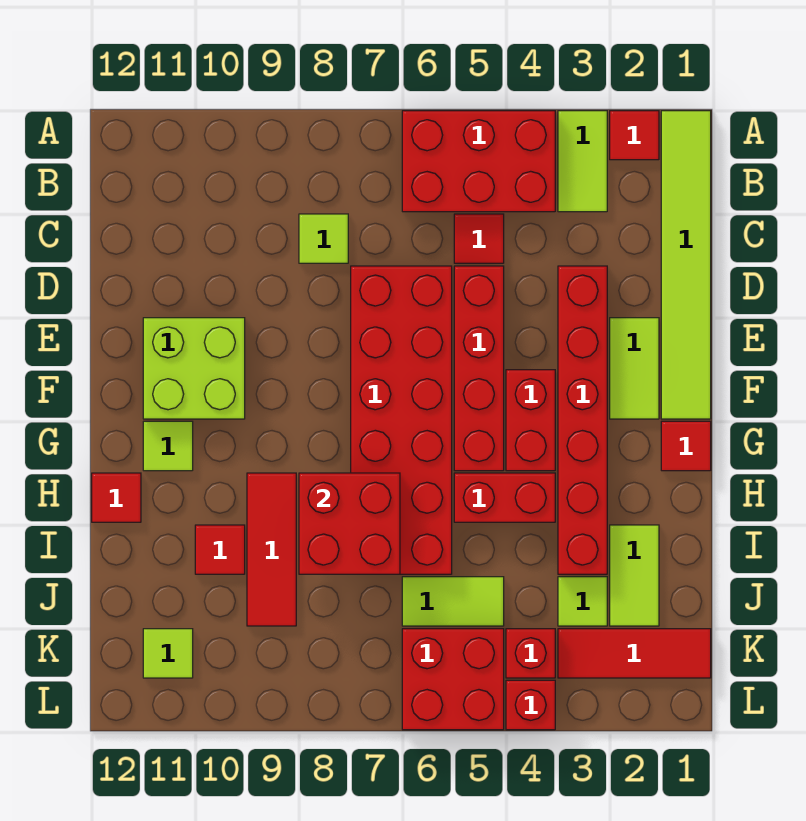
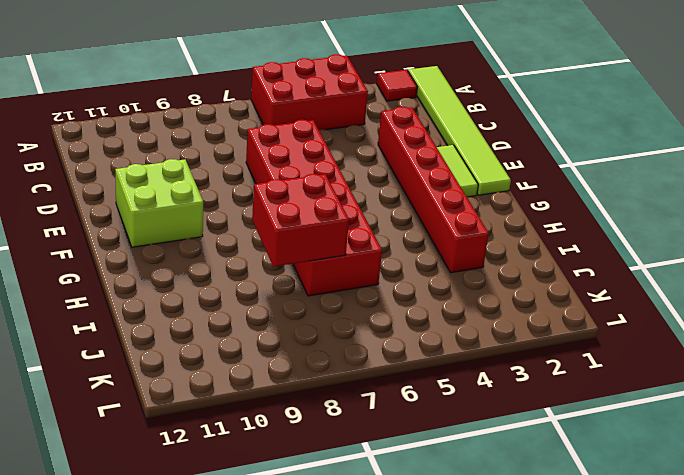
none -> lime 1x2 tile [558,111,607,212]
none -> red 1x1 tile [454,214,504,263]
none -> lime 1x1 tile [299,214,348,263]

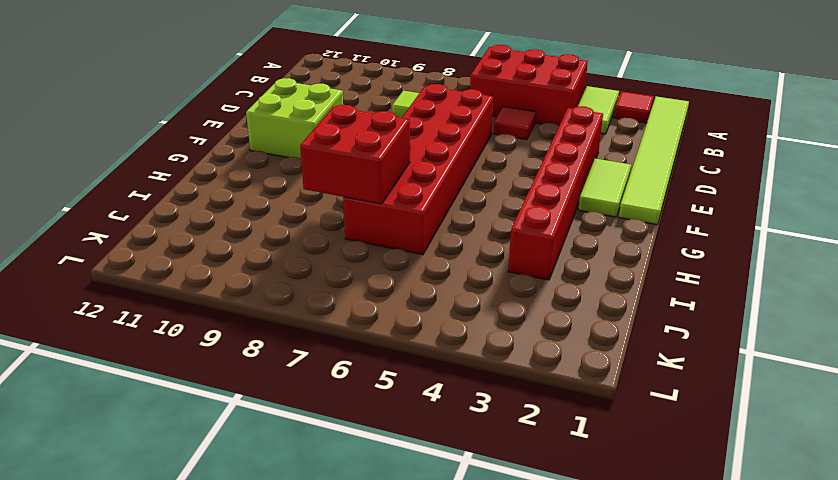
none -> red 1x4 brick [454,266,504,471]
none -> red 1x2 brick [506,370,555,471]
none -> red 1x1 tile [661,421,711,471]

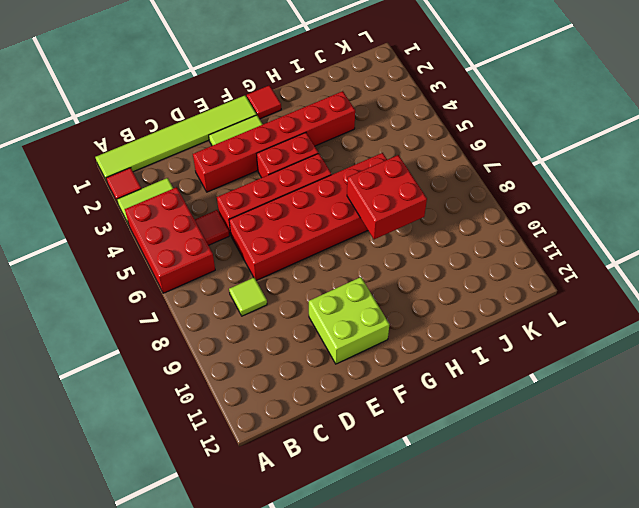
none -> lime 1x1 tile [143,421,193,471]
none -> red 1x2 brick [454,473,555,522]
none -> red 1x3 tile [247,473,296,626]

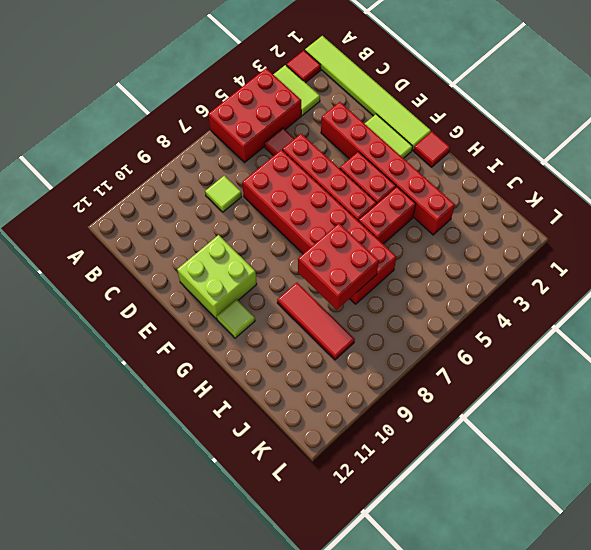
none -> red 1x1 tile [92,473,141,522]
none -> lime 1x2 tile [610,525,659,626]
none -> red 1x1 tile [195,525,245,574]

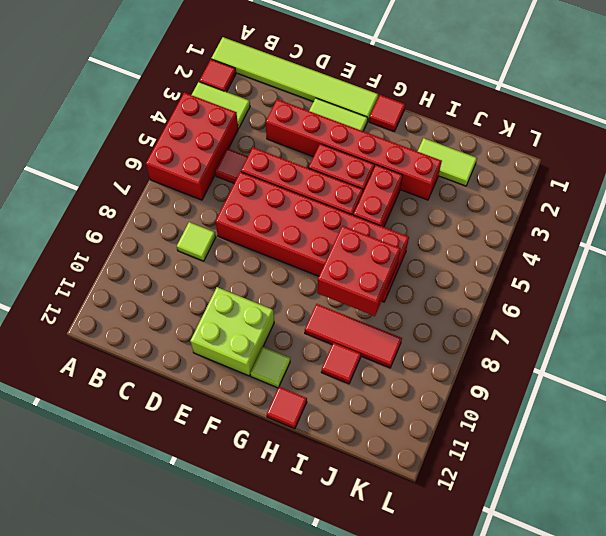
none -> lime 1x1 tile [558,577,607,626]
none -> lime 1x2 tile [402,577,504,626]
none -> red 1x3 tile [558,629,711,678]

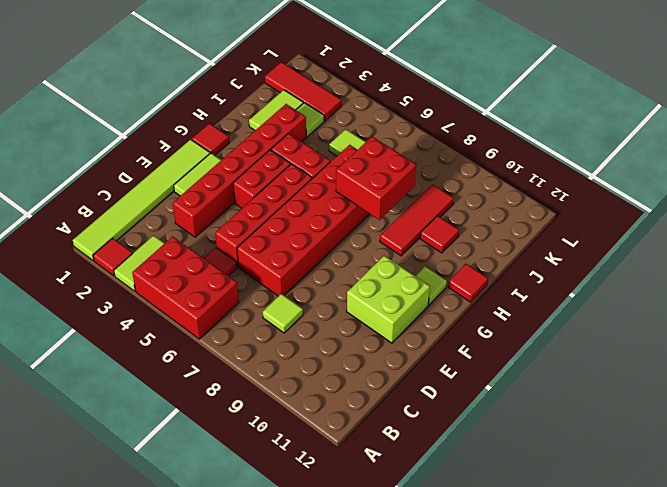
none -> red 1x1 brick [506,629,555,678]
none -> red 2x2 brick [402,629,504,730]
none -> lime 1x1 tile [143,629,193,678]

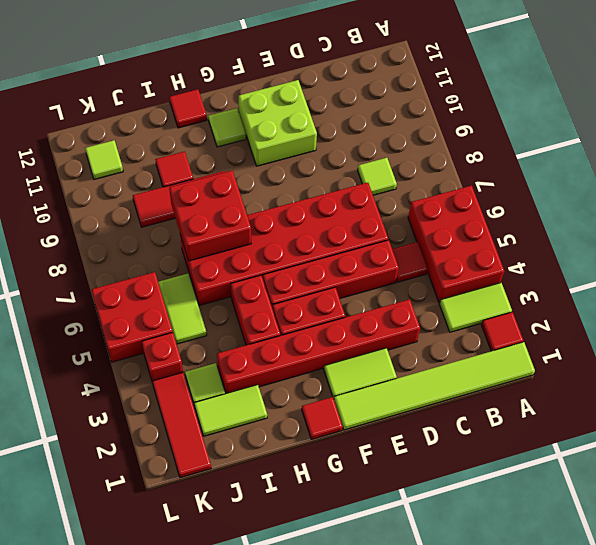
none -> red 1x1 brick [506,680,555,730]

